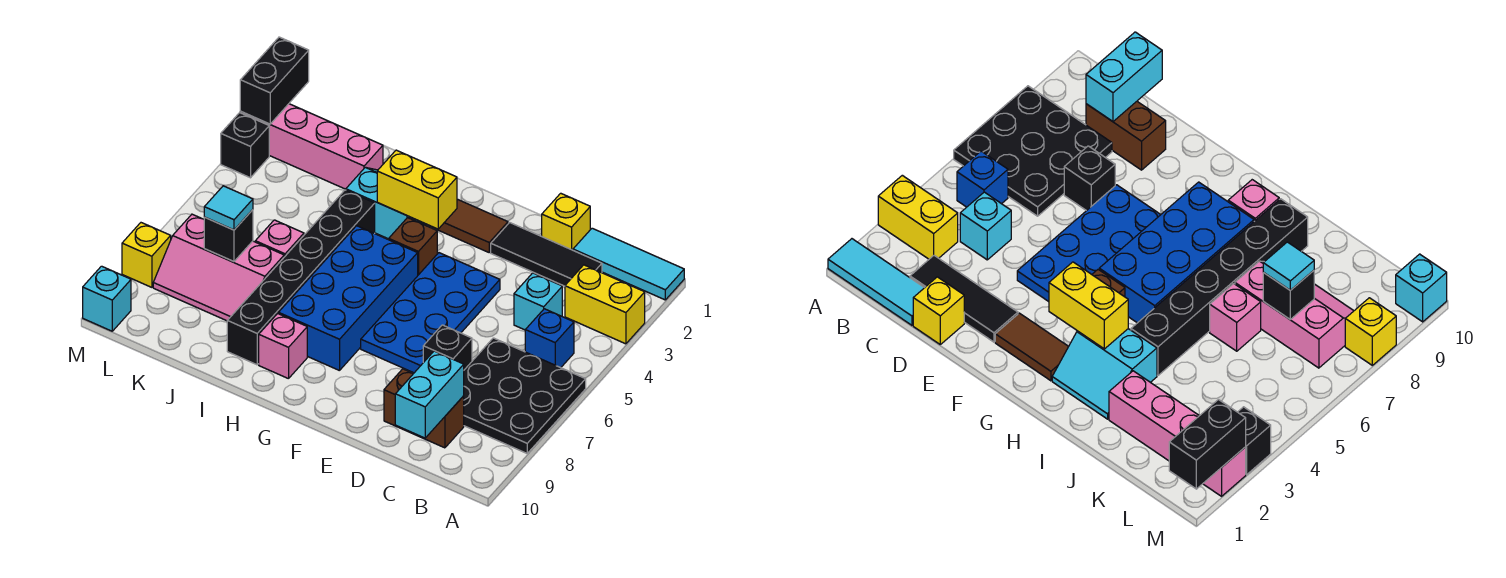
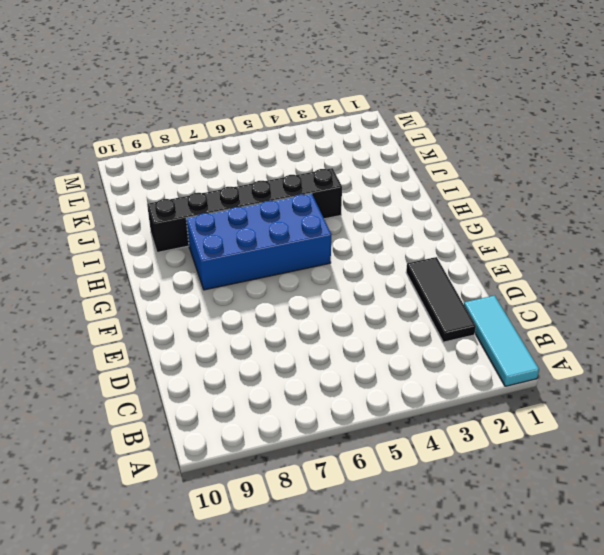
none -> yellow 1x2 brick [565,265,645,344]
none -> black 3x3 plate [464,338,586,453]
none -> blue 1x1 brick [525,309,574,368]

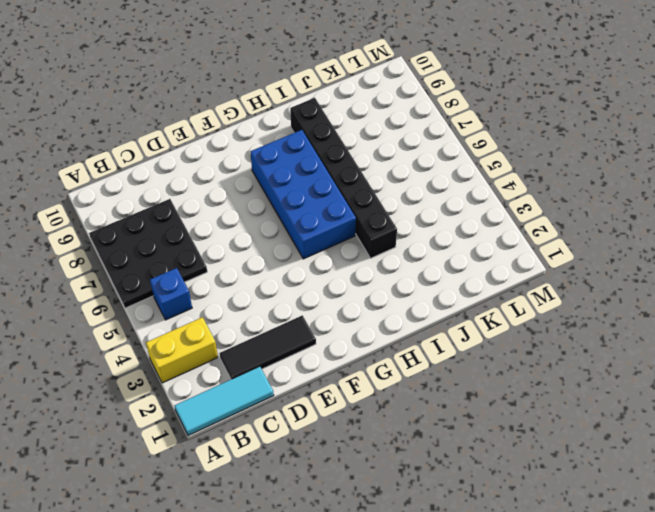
none -> cyan 1x1 brick [514,273,562,330]
none -> brown 1x2 brick [384,369,464,448]
none -> yellow 1x1 brick [542,193,590,250]

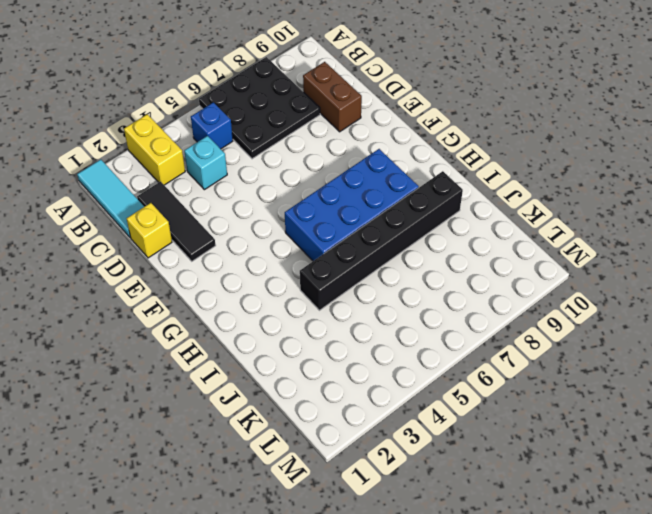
none -> black 1x1 brick [423,325,472,370]
none -> blue 2x4 plate [361,253,500,373]
none -> brown 1x2 tile [428,199,508,252]

